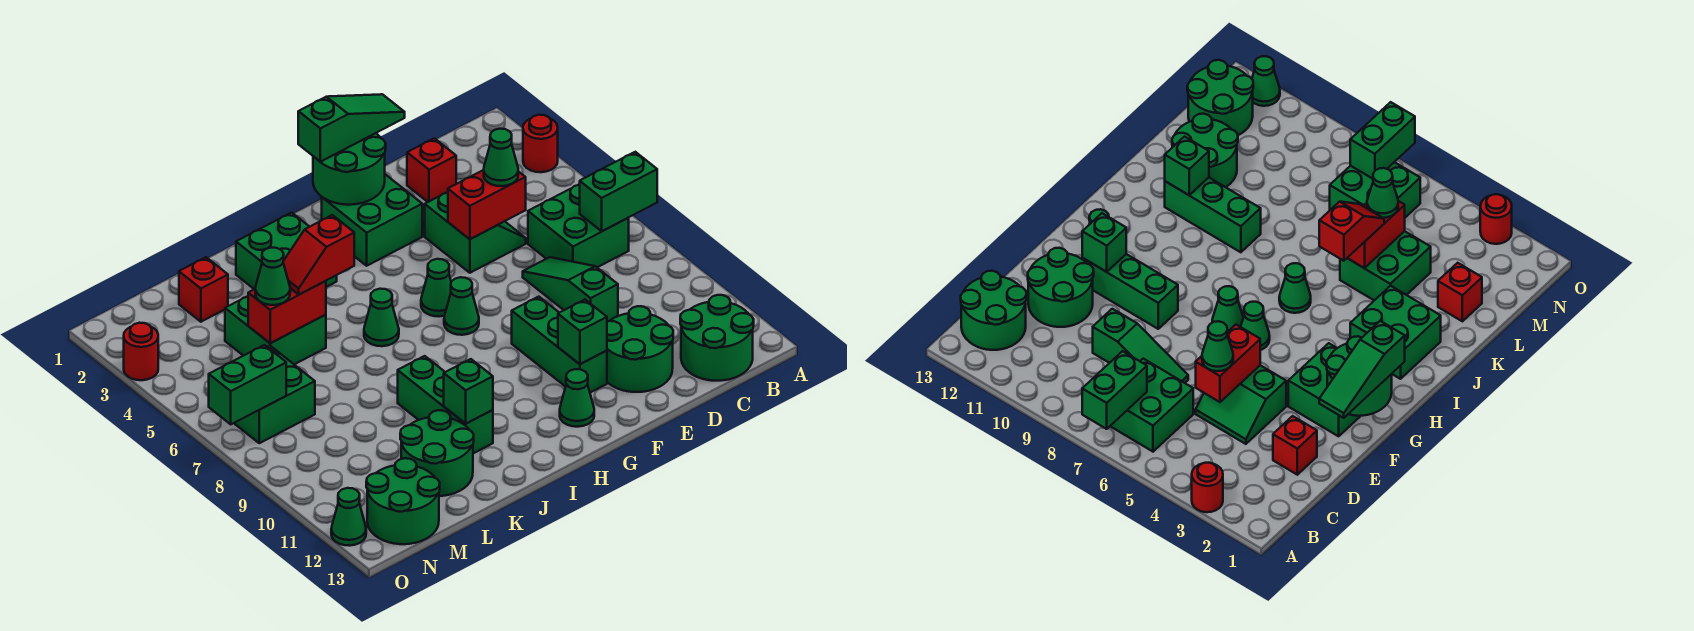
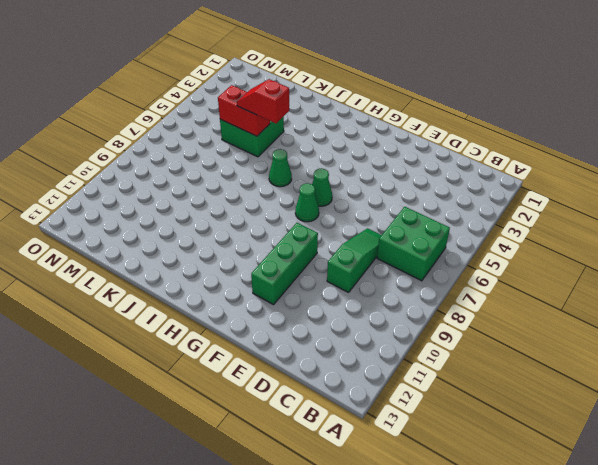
none -> red 1x1 round brick [523,115,558,172]
none -> green 2x2 round brick [680,295,754,381]
none -> red 1x1 brick [407,138,456,202]
none -> green 2x2 slope [425,192,526,273]

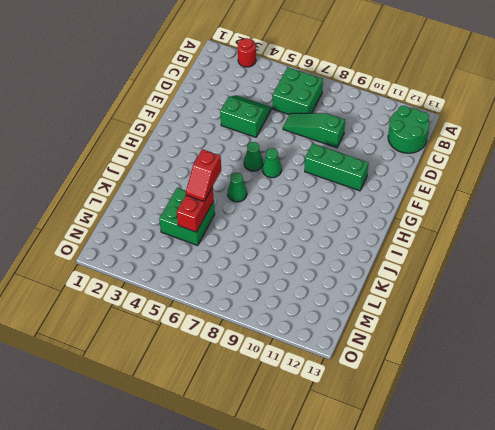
none -> red 1x1 brick [407,138,456,202]
none -> green 2x2 round brick [607,306,673,392]
none -> green 2x2 brick [322,174,422,266]
none -> green 1x1 cone [560,369,594,427]

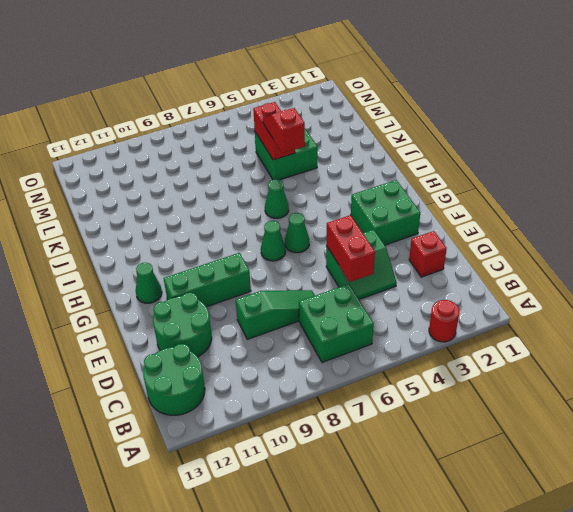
none -> green 2x2 brick [236,213,337,289]
none -> green 1x3 brick [398,356,493,453]
none -> green 2x2 round brick [400,410,474,496]
none -> red 1x1 brick [179,257,228,322]

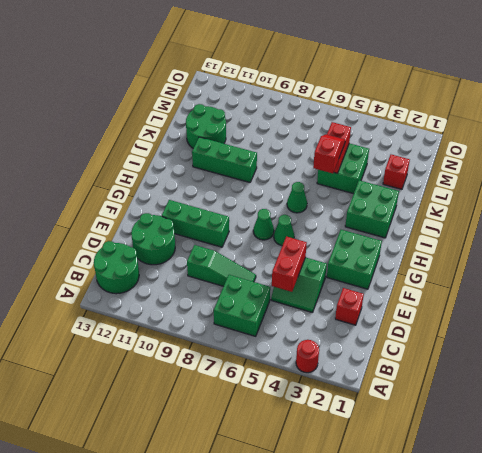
none -> green 1x1 cone [560,369,594,427]
none -> green 2x2 brick [234,346,315,443]
none -> green 2x2 round brick [366,458,440,544]
none -> red 1x1 round brick [124,323,158,380]

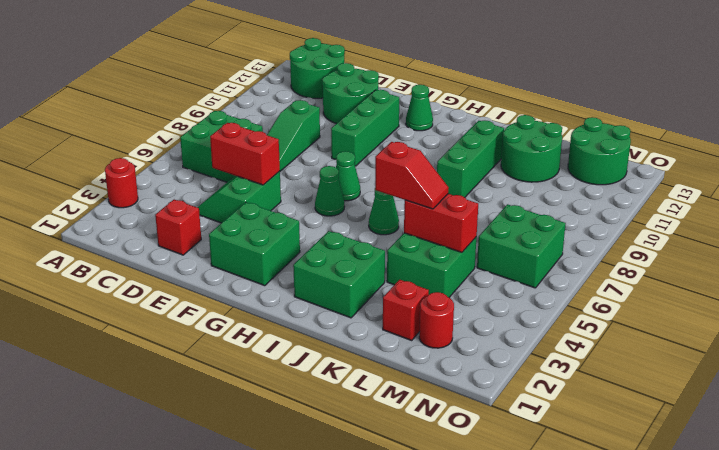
red 1x1 round brick [419,292,454,348] -> red 1x1 round brick moved to [124,323,158,380]
none -> green 1x1 cone [331,488,366,546]
none -> green 1x2 brick [580,152,657,231]
none -> green 2x2 round brick [313,133,386,205]
none -> green 1x1 brick [558,300,607,364]

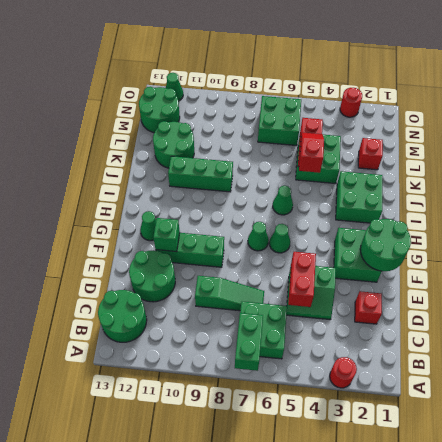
none -> green 1x1 brick [444,359,493,424]
none -> green 1x2 brick [209,345,286,424]
none -> green 1x1 cone [484,129,518,186]
none -> green 1x3 slope [298,94,405,162]

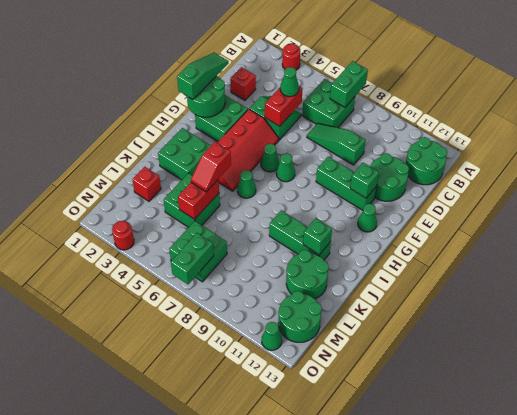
red 2x4 slope [217,109,279,191] -> none
none -> green 1x1 cone [255,248,290,305]

